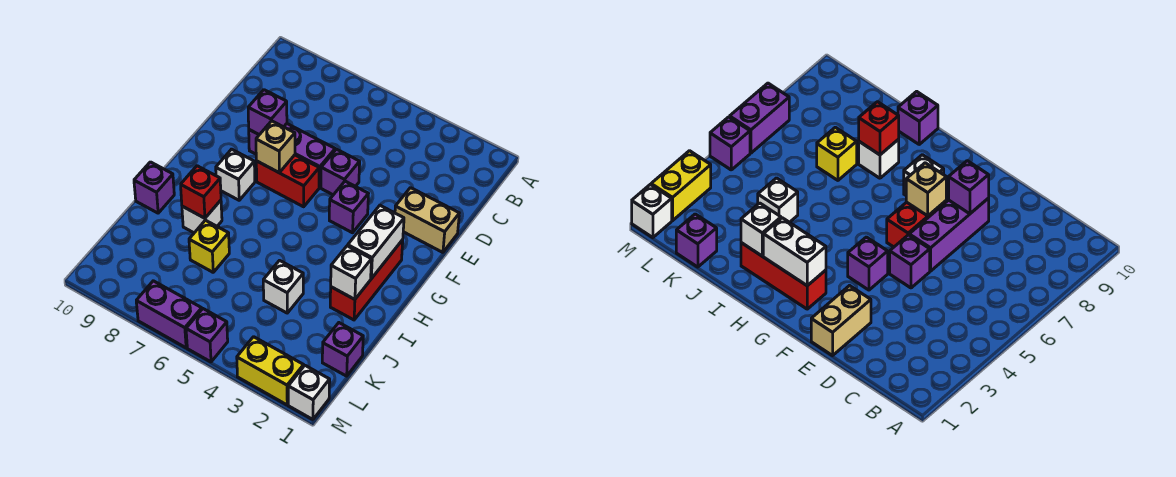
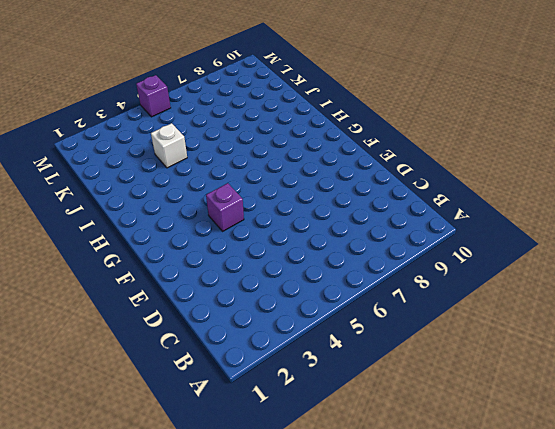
none -> tan 1x2 brick [395,188,459,252]
none -> purple 1x1 brick [321,149,360,195]
none -> purple 1x3 brick [249,124,335,188]

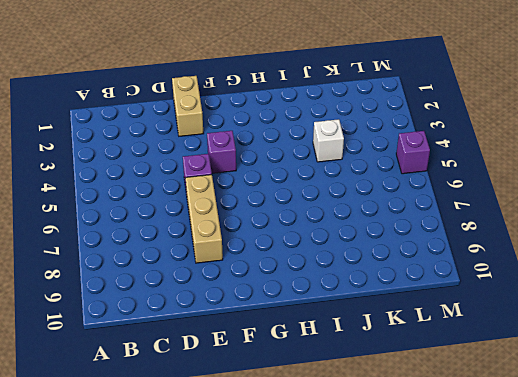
tan 1x3 brick [185,175,223,263] -> purple 1x3 brick [249,124,335,188]
none -> red 1x2 brick [256,155,319,207]
none -> red 1x3 brick [330,240,403,320]
none -> white 1x1 brick [216,149,255,200]

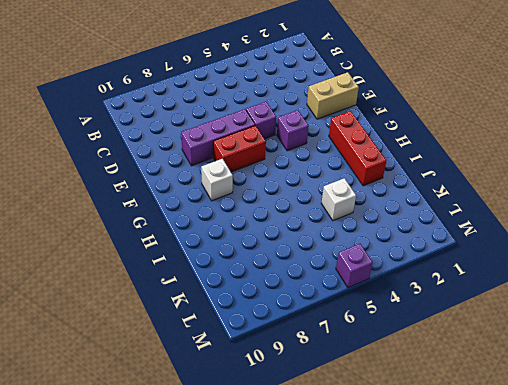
none -> white 1x1 brick [182,200,222,233]
none -> purple 1x1 brick [134,162,174,213]
none -> yellow 1x1 brick [189,220,229,272]

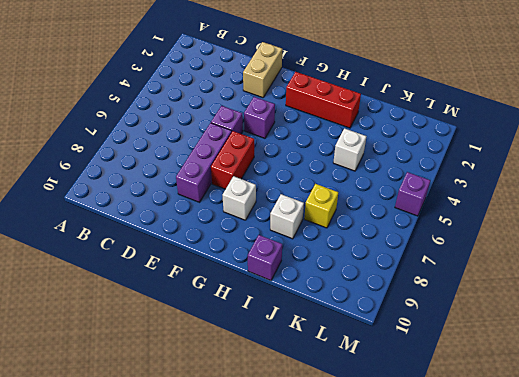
none -> purple 1x1 brick [322,323,363,376]
none -> white 1x1 brick [288,366,330,419]
none -> yellow 1x2 brick [237,337,304,405]

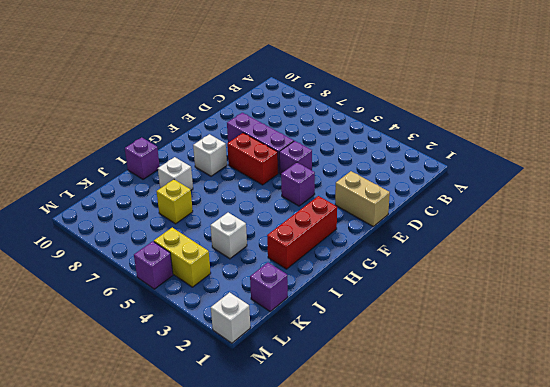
yellow 1x2 brick [154,228,211,287] -> yellow 1x2 brick moved to [237,337,304,405]
none -> purple 1x2 brick [136,281,202,348]
none -> purple 1x1 brick [248,90,287,135]
none -> tan 1x1 brick [256,121,295,172]

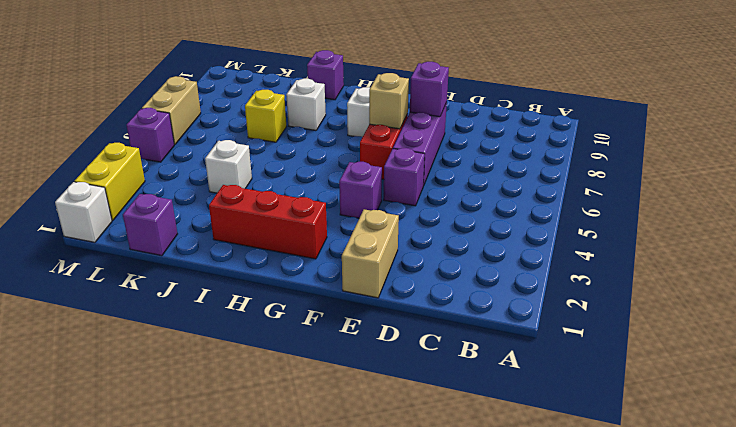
tan 1x2 brick [142,76,201,145] -> purple 1x2 brick [136,281,202,348]
none -> white 1x2 brick [348,205,404,279]
none -> white 1x1 brick [331,246,371,299]
none -> red 1x1 brick [181,166,221,218]

